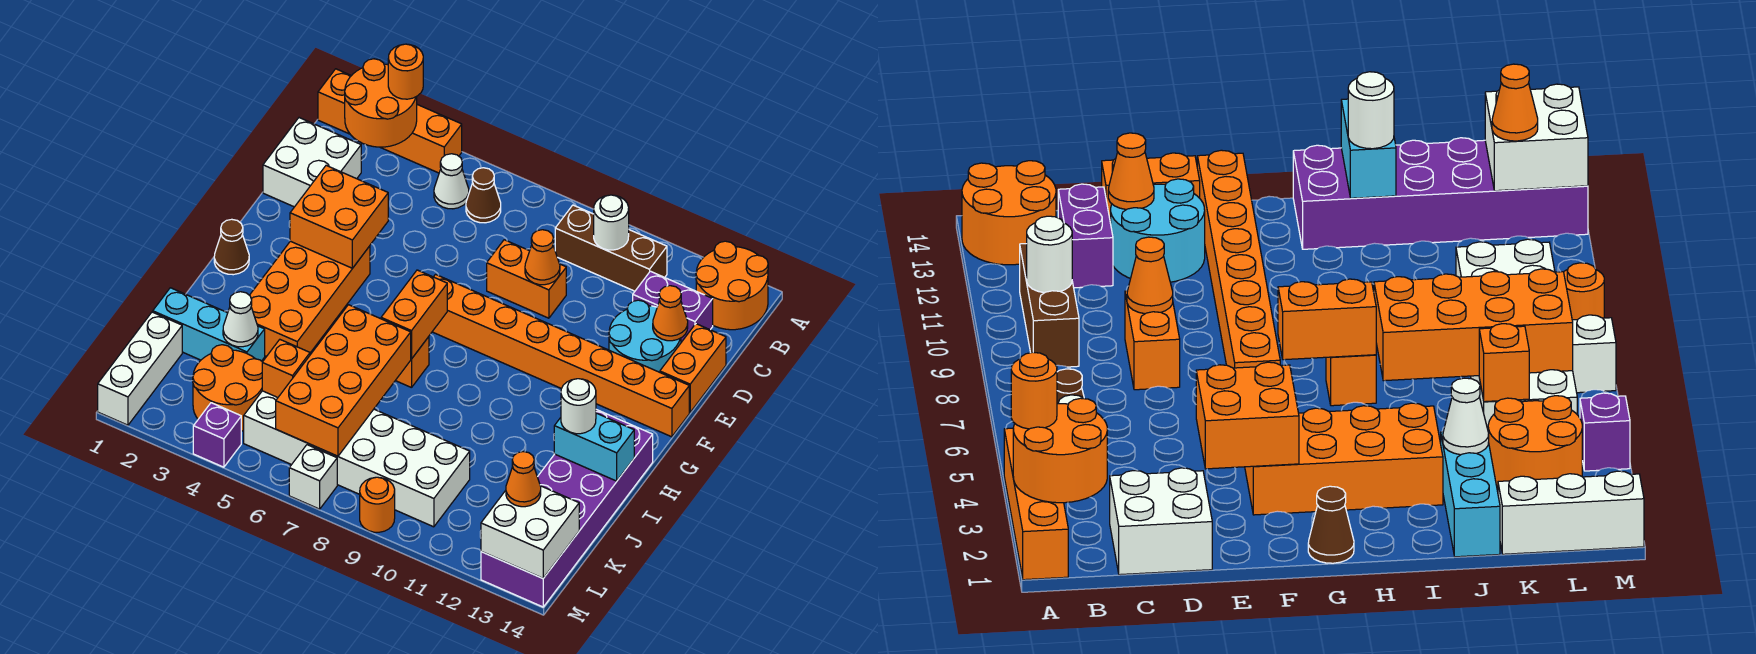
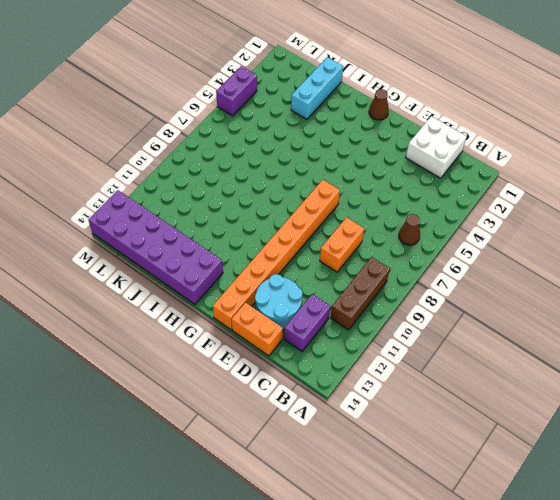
purple 1x2 brick [216,66,257,116] -> purple 1x1 brick [193,403,241,467]
none -> orange 1x4 brick [318,69,462,173]
none -> orange 2x2 round brick [696,241,768,330]
none -> white 1x1 cone [434,154,469,209]
none -> orange 2x4 brick [250,241,370,357]

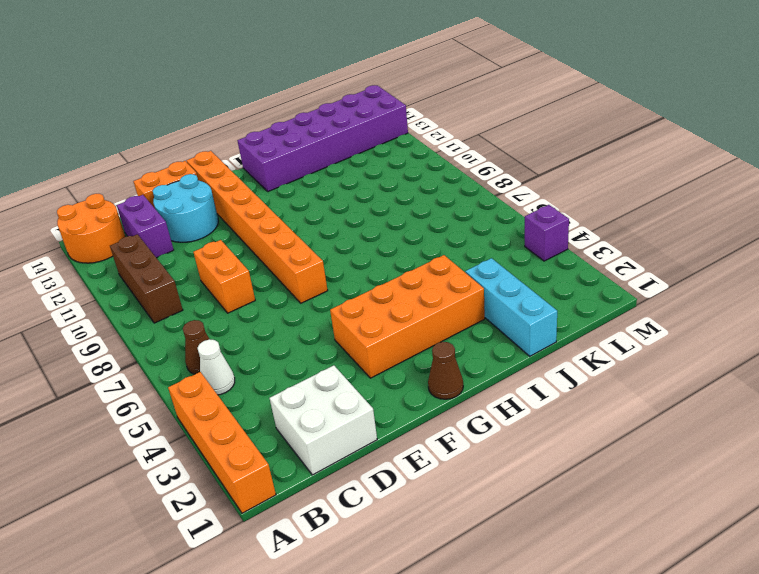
none -> orange 1x1 brick [395,337,429,388]
none -> white 1x3 brick [98,312,182,425]
none -> orange 2x2 round brick [193,345,262,431]
none -> white 2x6 brick [244,391,470,527]

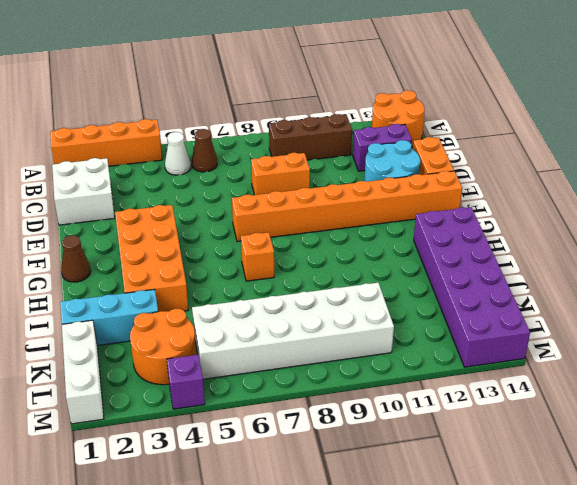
none -> white 1x1 brick [289,445,337,509]
none -> orange 1x1 round brick [360,477,395,532]
none -> orange 2x2 round brick [345,59,417,147]
none -> white 1x1 round brick [594,195,629,250]

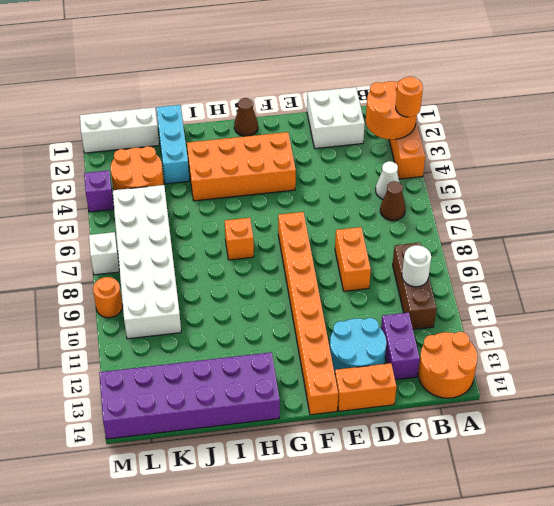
none -> orange 1x1 cone [525,230,560,285]
none -> orange 1x1 cone [653,286,688,341]
none -> orange 2x2 brick [290,166,388,268]
none -> orange 1x2 brick [381,270,447,359]

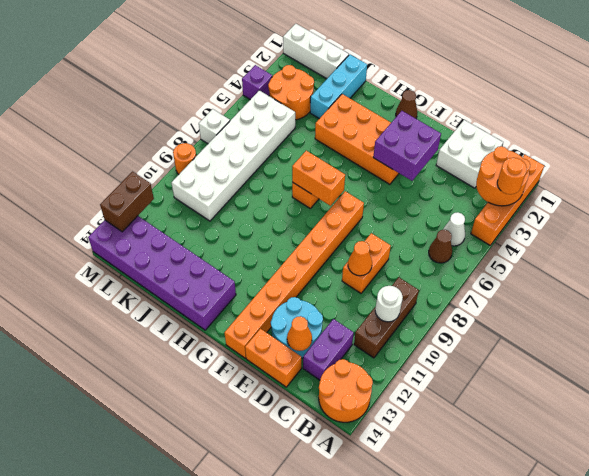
purple 2x2 brick [373,111,441,181] -> orange 2x2 brick [290,166,388,268]
brown 1x2 brick [100,172,154,232] -> white 2x2 brick [481,486,579,578]
none -> orange 2x4 brick [276,305,411,456]
none -> cyan 1x2 brick [554,413,634,481]
none -> white 1x1 cone [223,292,258,347]
none -> orange 1x1 brick [262,340,310,397]

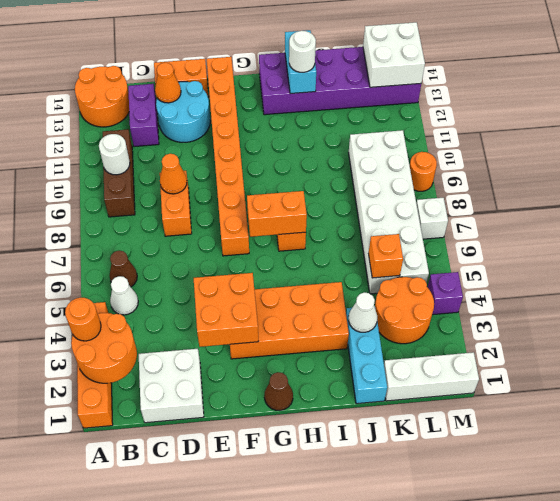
none -> orange 2x4 brick [276,305,411,456]
none -> orange 1x1 cone [506,452,541,507]

